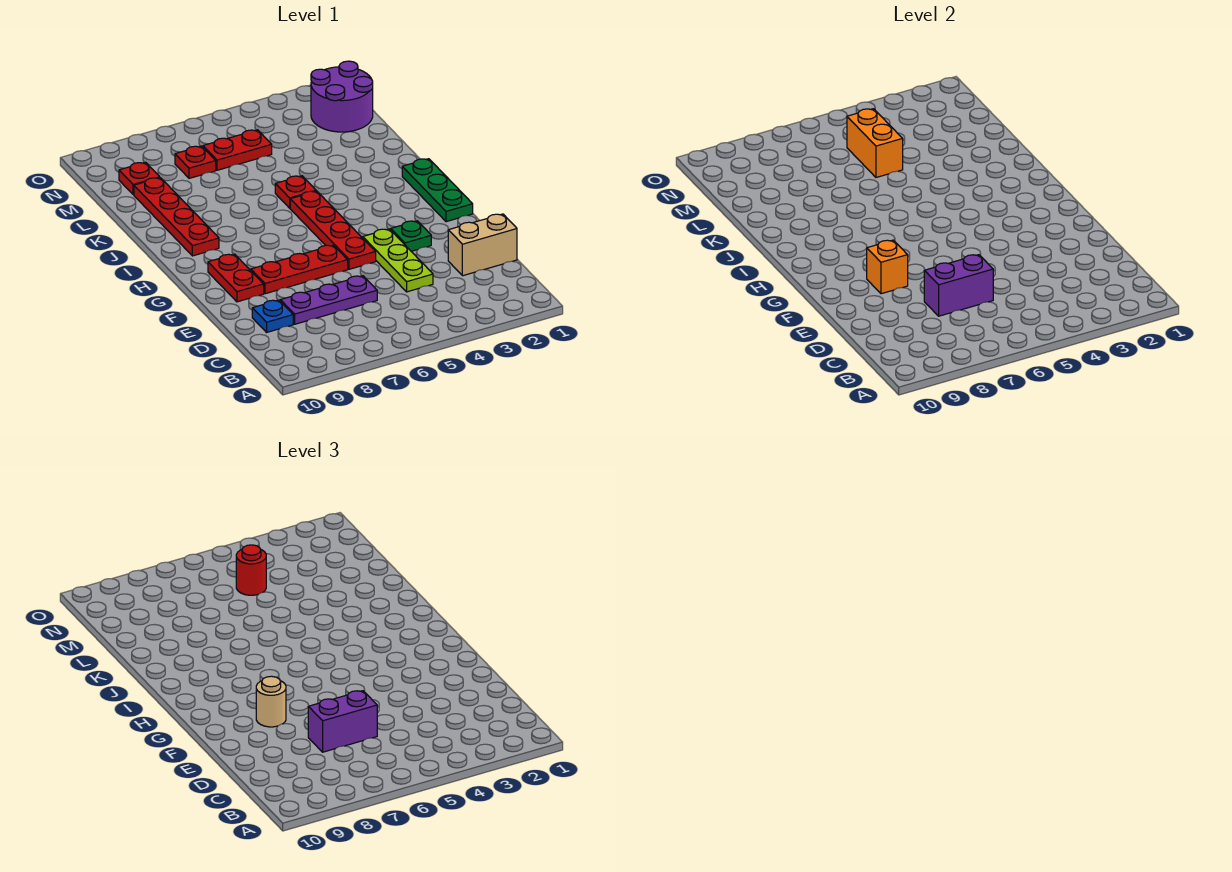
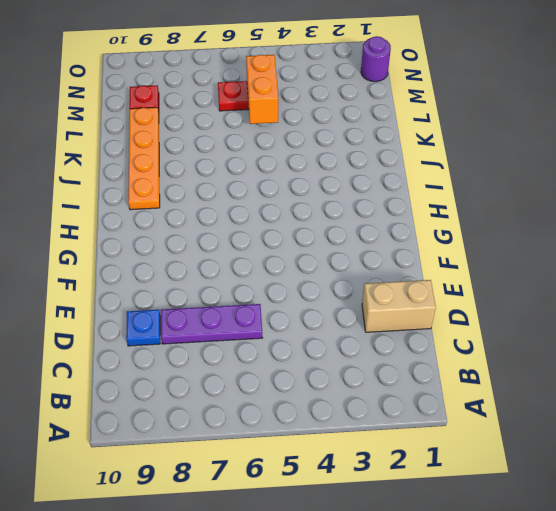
orange 1x4 plate [128,107,160,210] -> red 1x4 plate [134,178,219,256]
purple 1x1 round brick [361,36,391,82] -> purple 2x2 round brick [311,61,373,132]
none -> lime 1x3 plate [363,229,433,292]
none -> green 1x1 plate [391,221,431,251]
none -> red 1x4 plate [290,191,376,269]

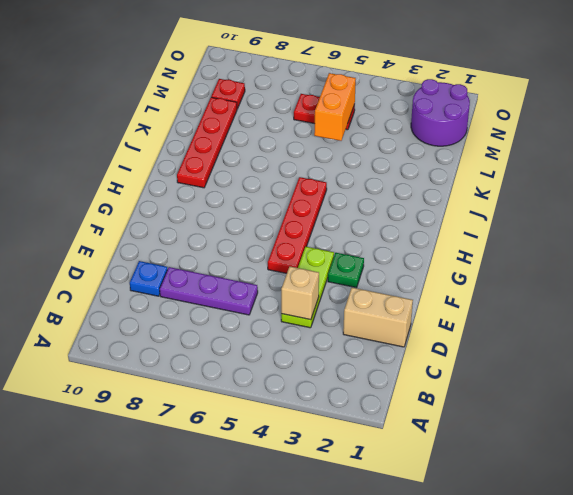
tan 1x1 brick [281,266,319,320] -> none
none -> red 1x3 plate [251,245,348,294]
none -> red 1x2 plate [208,254,264,302]
none -> green 1x3 plate [402,159,473,222]

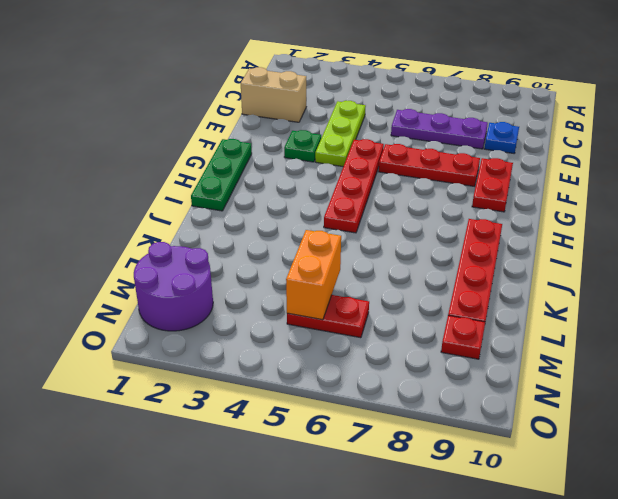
none -> red 1x1 plate [275,176,316,208]
none -> red 1x1 plate [175,146,216,178]
none -> purple 1x2 brick [924,255,993,316]

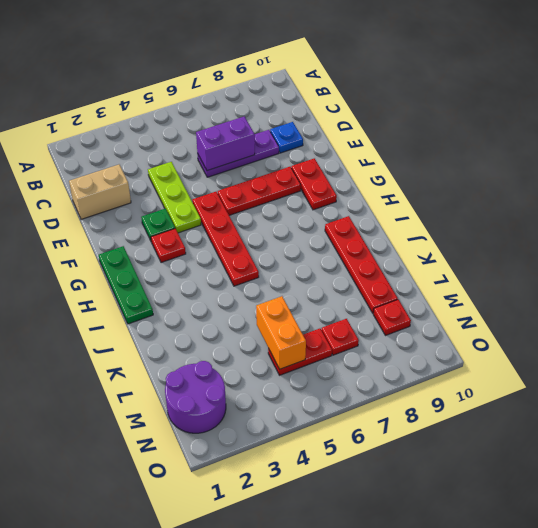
red 1x1 plate [151,228,186,263] -> red 1x1 plate moved to [275,176,316,208]
none -> orange 1x1 brick [867,240,908,294]
none -> purple 1x2 brick [308,691,377,752]
none -> tan 1x1 round brick [256,676,286,727]

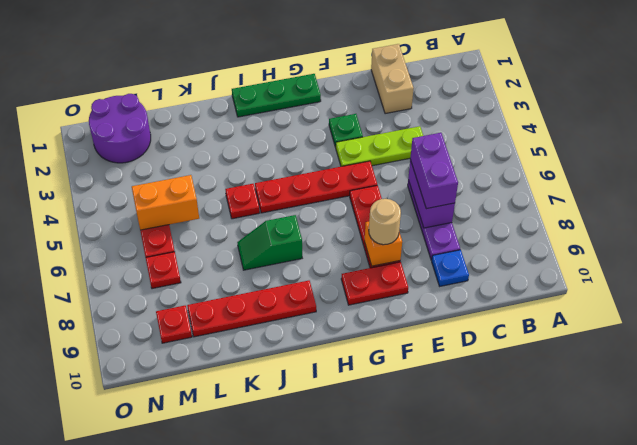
green 1x2 slope [237,215,302,270] -> none
none -> red 1x1 round brick [236,545,266,595]

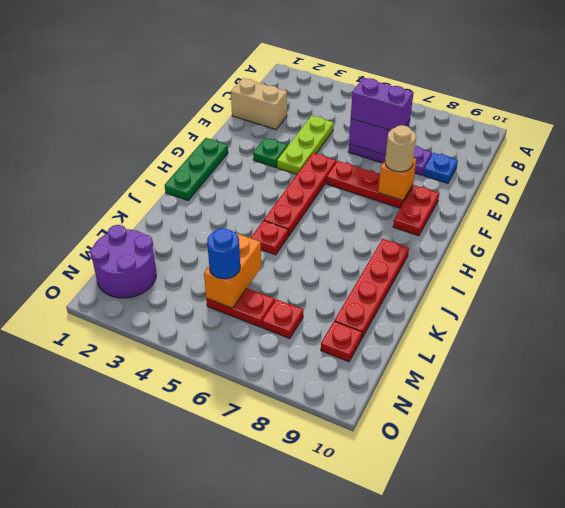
blue 1x1 round brick [207,228,240,279] -> red 1x1 round brick [236,545,266,595]

